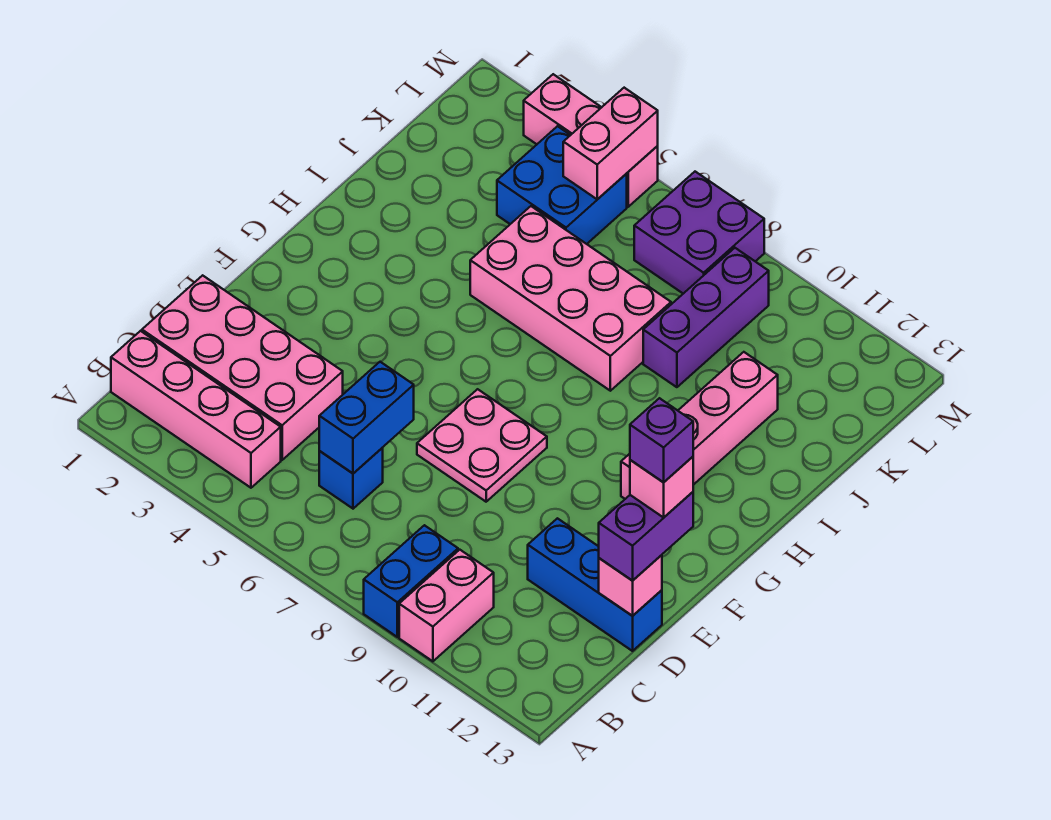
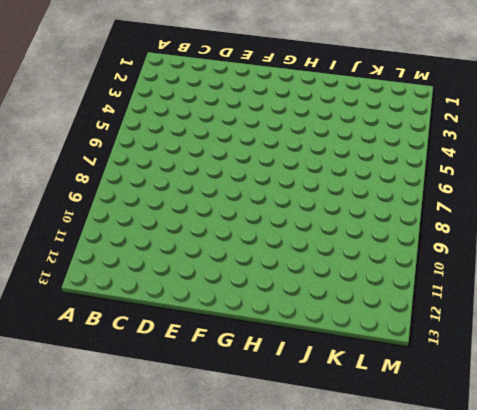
none -> blue 1x2 brick [364,525,458,637]
none -> pink 1x2 brick [399,550,494,661]
none -> pink 1x4 brick [111,331,281,488]

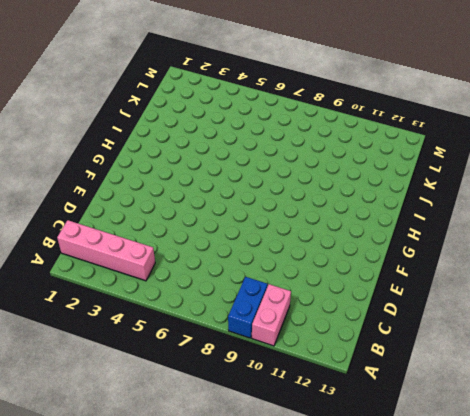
none -> pink 2x4 brick [142,275,343,460]
none -> blue 1x1 brick [319,448,383,509]
none -> blue 1x3 brick [528,518,662,651]

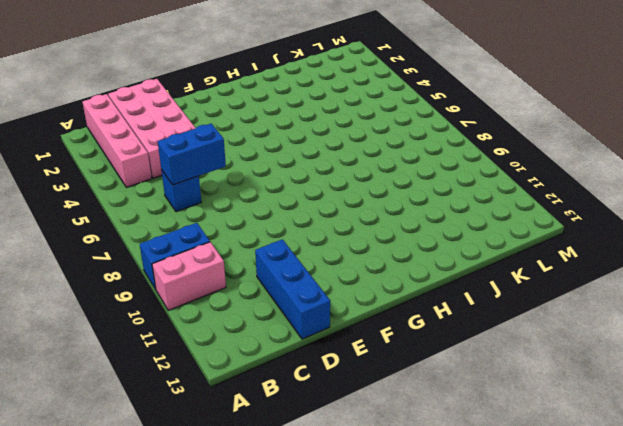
none -> pink 2x2 plate [417,389,547,502]
none -> pink 1x4 brick [621,352,778,499]
none -> pink 2x4 brick [470,206,671,391]

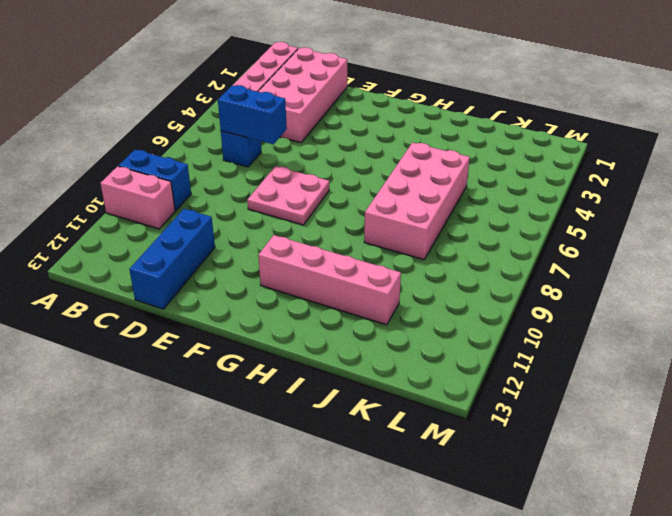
none -> purple 1x3 brick [643,248,769,387]
none -> blue 2x2 brick [497,126,627,244]
none -> purple 2x2 brick [634,172,764,294]

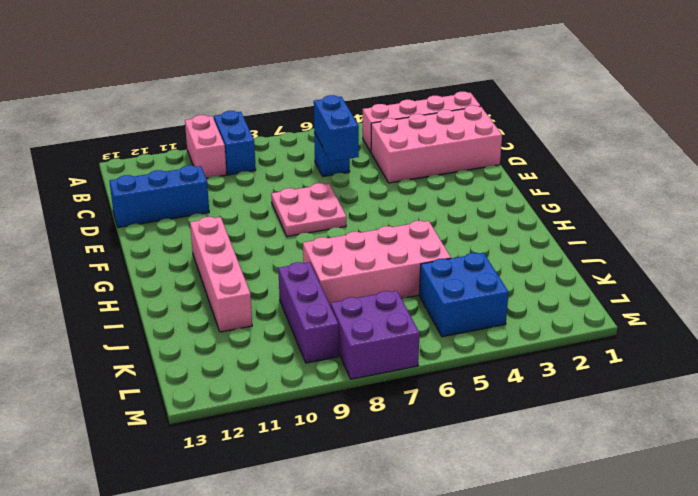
none -> pink 1x3 brick [524,74,658,207]
none -> pink 1x1 brick [599,555,662,616]
none -> pink 1x2 brick [563,88,658,199]

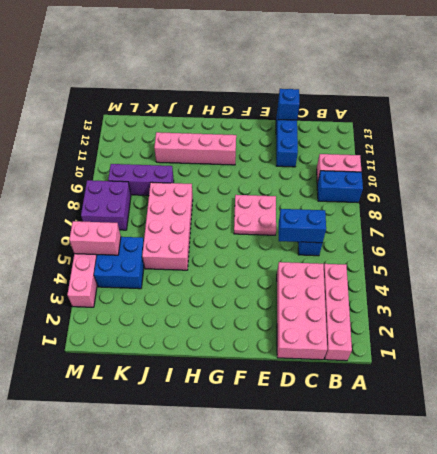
blue 1x1 brick [278,89,299,120] -> pink 1x1 brick [599,555,662,616]
none -> purple 1x2 brick [599,492,693,581]
none -> pink 1x1 brick [630,457,693,517]
none -> purple 1x1 brick [630,398,693,482]

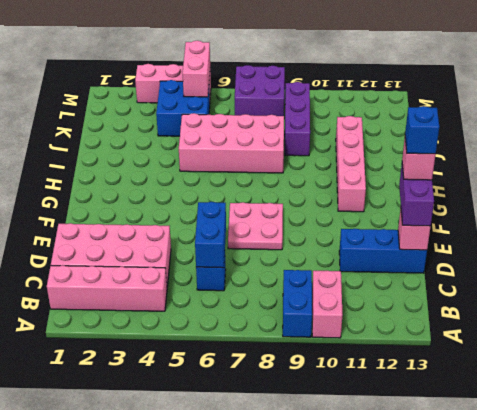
blue 1x1 brick [405,106,439,154] -> purple 1x1 brick [630,398,693,482]

